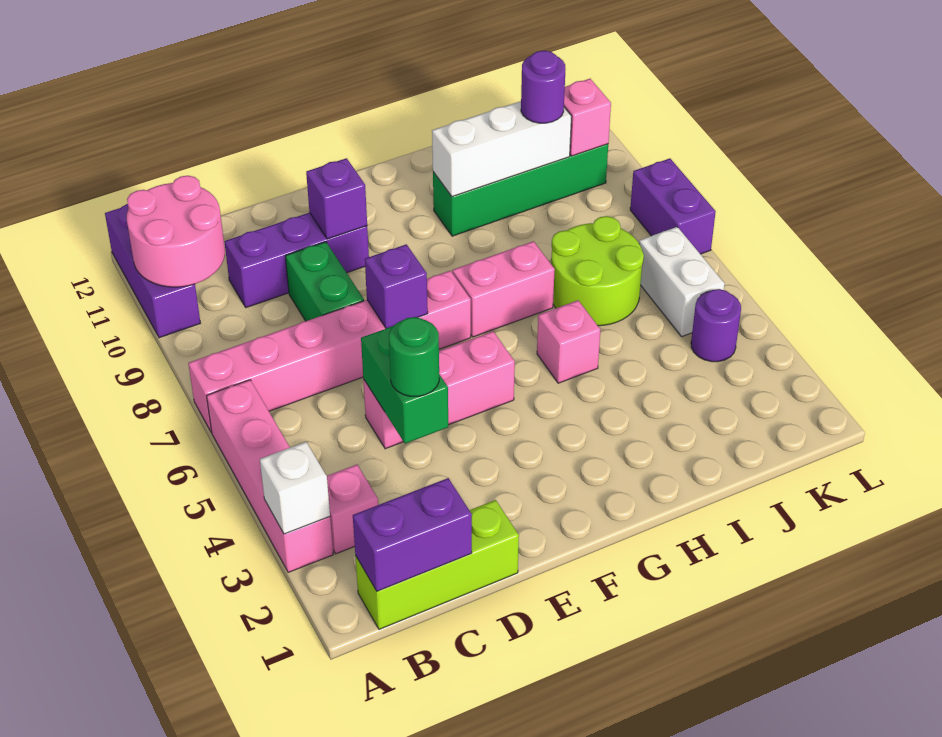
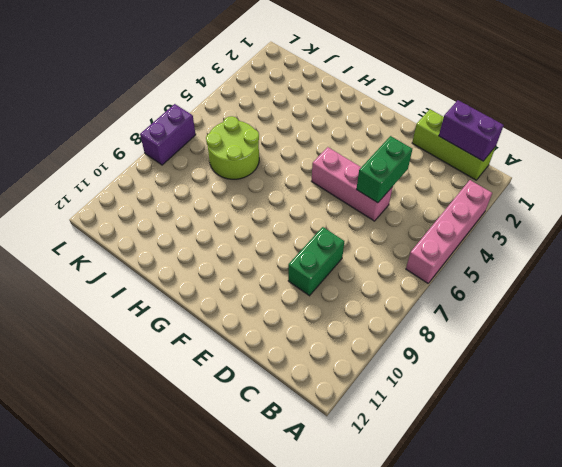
none -> pink 1x6 brick [188,271,471,432]
none -> purple 1x3 brick [105,204,200,338]
none -> pink 1x1 brick [327,465,378,554]

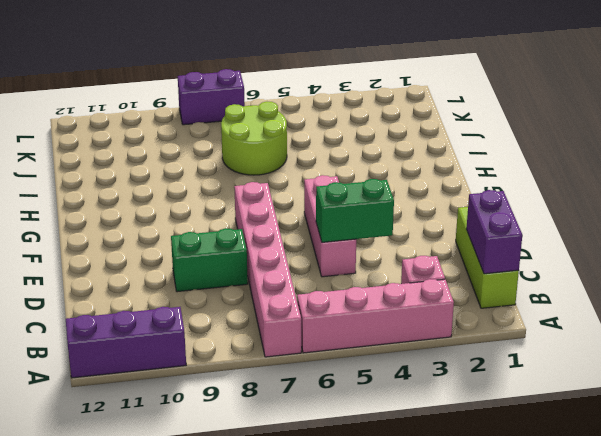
none -> purple 1x3 brick [224,213,369,308]
none -> pink 1x2 brick [452,241,555,337]
none -> pink 1x1 brick [537,300,600,383]

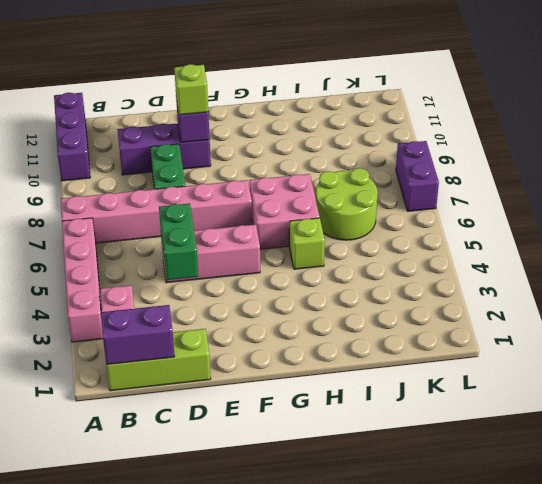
lime 1x1 brick [174,64,208,115] -> none
pink 2x2 brick [249,174,320,249] -> pink 1x2 brick [452,241,555,337]
lime 1x1 brick [289,218,325,269] -> pink 1x1 brick [537,300,600,383]
none -> green 1x4 brick [433,144,608,236]
none -> purple 1x1 round brick [691,289,741,362]
none -> white 1x2 brick [639,227,725,336]

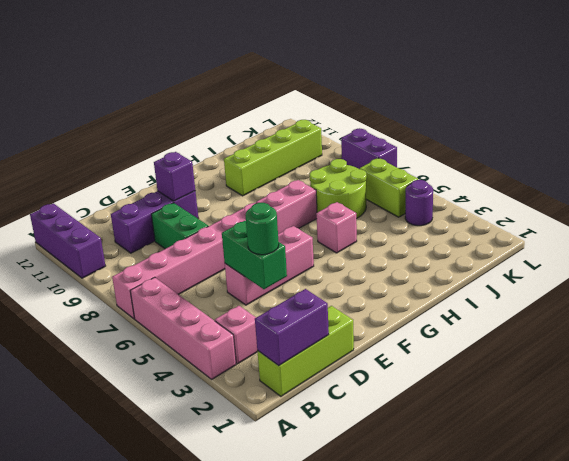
lime 1x4 brick [224,120,322,196] -> green 1x4 brick [433,144,608,236]
lime 1x2 brick [360,158,418,217] -> white 1x2 brick [639,227,725,336]
none -> white 1x1 brick [260,442,330,534]
none -> pink 2x2 round brick [126,176,225,287]
none -> purple 1x1 brick [365,244,428,328]

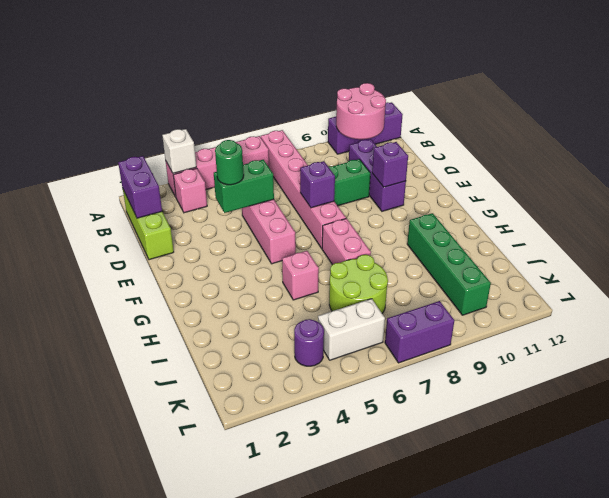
none -> white 1x3 brick [432,101,572,197]
none -> pink 1x1 brick [564,79,611,156]
none -> purple 1x1 round brick [521,51,565,123]

